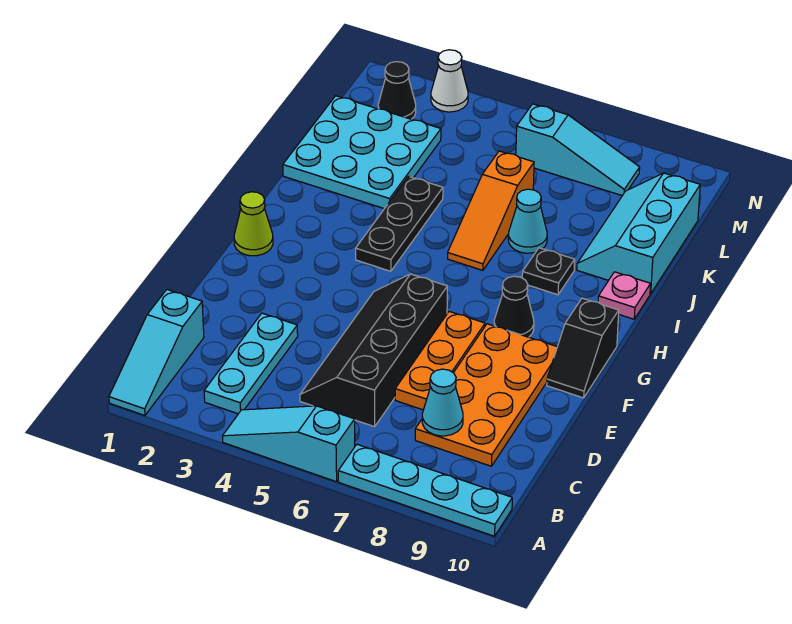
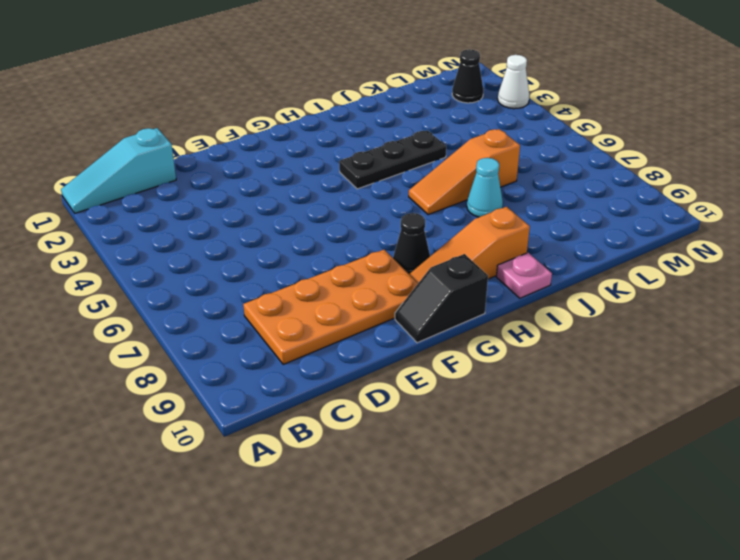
orange 1x3 slope [409,207,530,283] -> none
none -> cyan 1x3 slope [223,406,355,482]
none -> cyan 1x4 plate [338,444,512,536]
none -> cyan 1x3 plate [204,313,298,414]

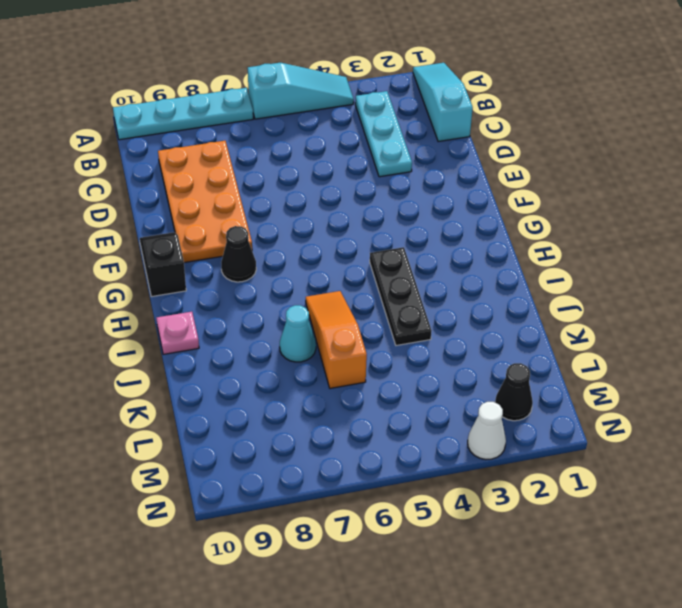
none -> black 2x4 slope [300,274,447,427]
none -> orange 1x3 plate [395,311,485,410]
none -> lime 1x1 cone [234,192,273,256]

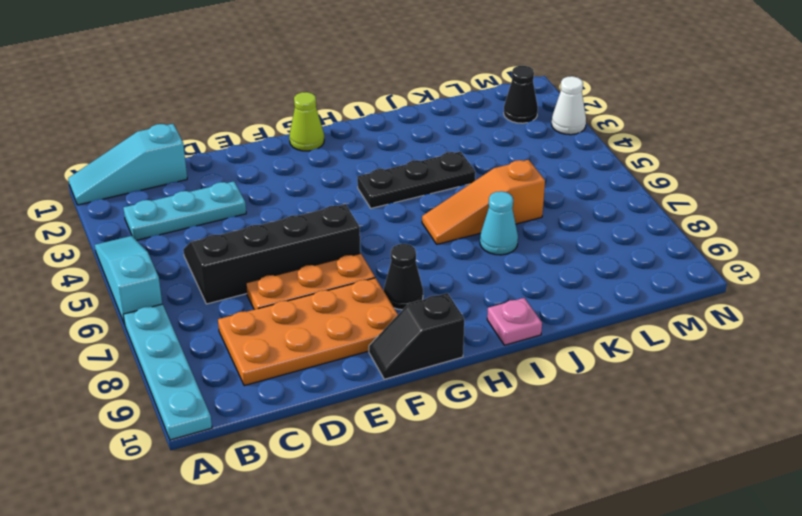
none -> black 1x1 plate [522,248,575,295]
none -> cyan 3x3 plate [283,96,441,209]
none -> cyan 2x3 slope [577,173,700,294]

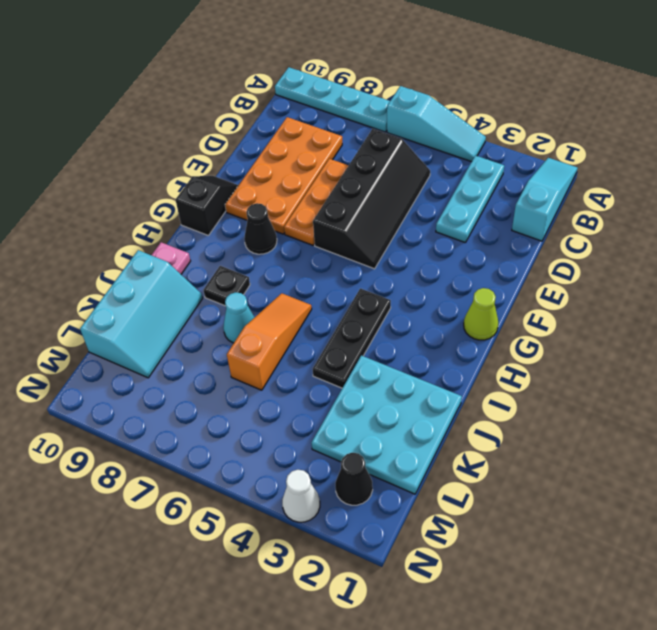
none -> cyan 1x3 slope [516,104,640,196]
none -> cyan 1x1 cone [422,369,463,436]

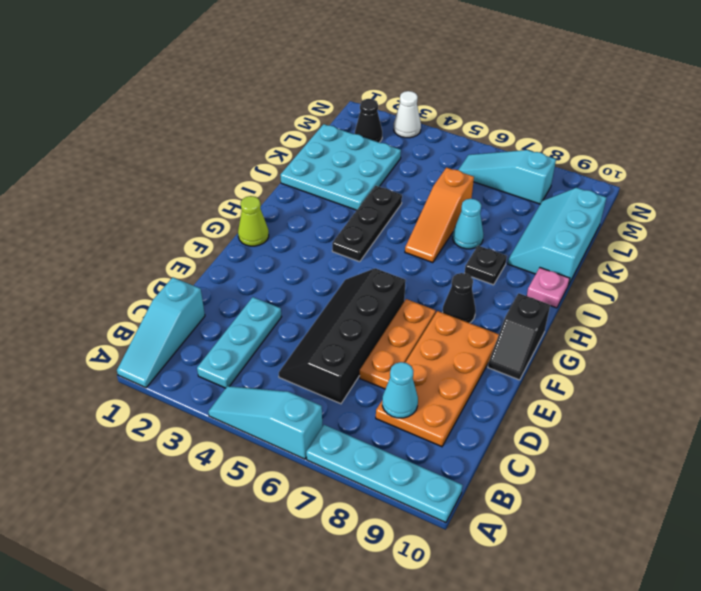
cyan 1x3 slope [458,150,556,204] -> cyan 1x3 slope turned to [516,104,640,196]

